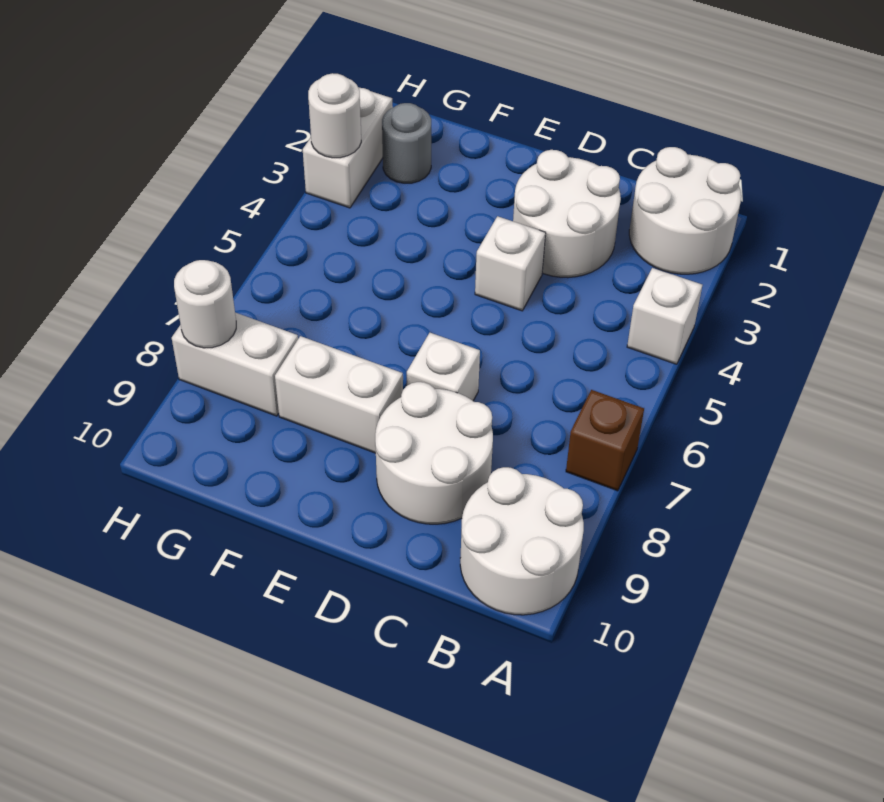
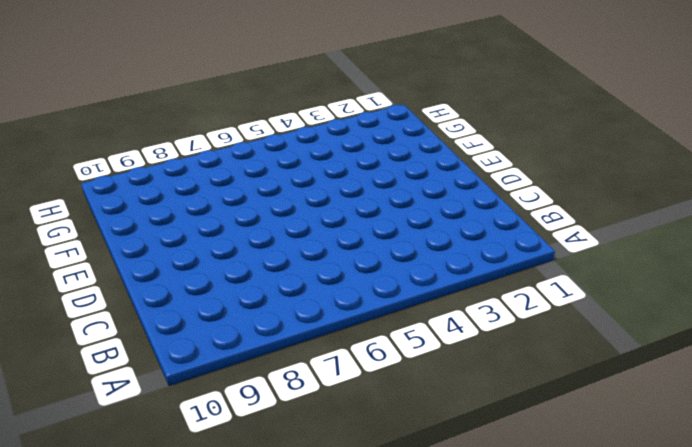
none -> white 2x2 round brick [629,147,741,274]
none -> white 1x1 brick [627,268,702,364]
none -> brown 1x1 brick [566,390,644,491]

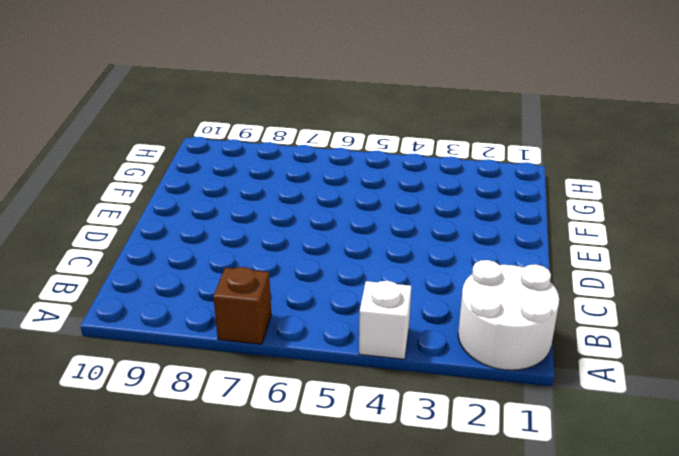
none -> white 2x2 round brick [460,467,584,615]
none -> white 2x2 round brick [513,150,621,278]
none -> white 2x2 round brick [375,382,493,524]

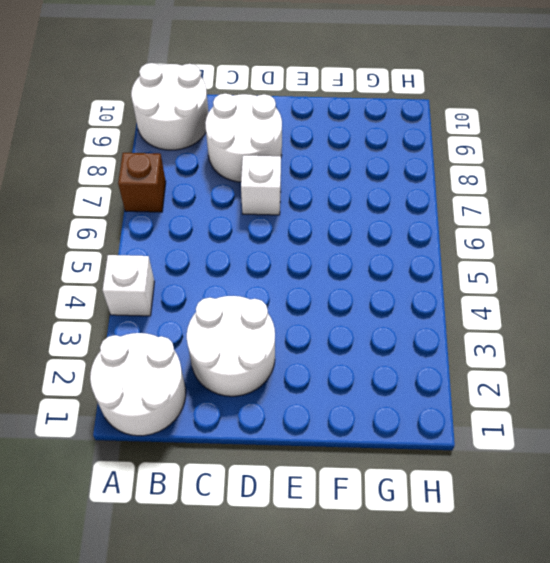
none -> white 1x1 brick [475,216,546,311]
none -> white 1x2 brick [275,336,403,453]
none -> grey 1x1 round brick [382,103,431,183]

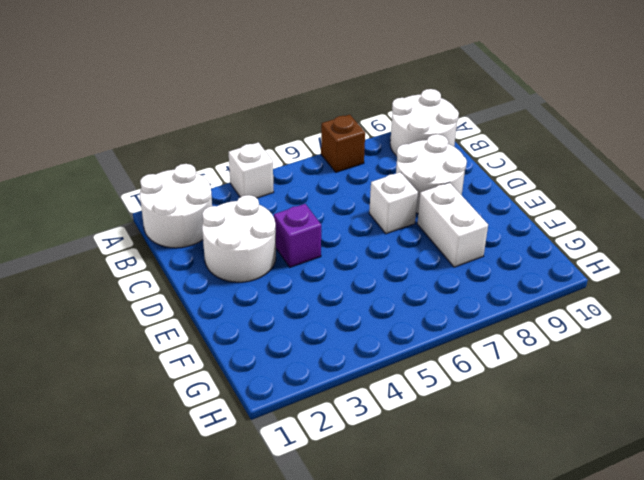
purple 1x1 brick [274,204,321,267] -> white 1x1 brick [475,216,546,311]
none -> grey 1x1 round brick [382,103,431,183]
none -> white 1x2 brick [172,313,298,416]
none -> white 1x2 brick [303,88,393,208]

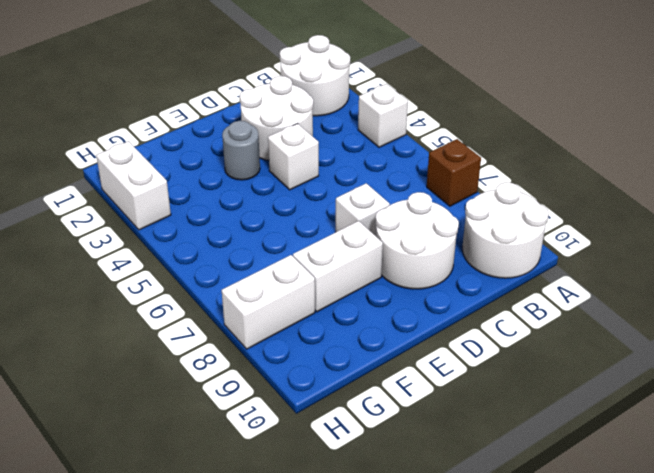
grey 1x1 round brick [222,121,260,180] -> grey 1x1 round brick moved to [382,103,431,183]
none -> white 1x1 round brick [308,73,361,158]
none -> white 1x1 round brick [174,260,236,348]

